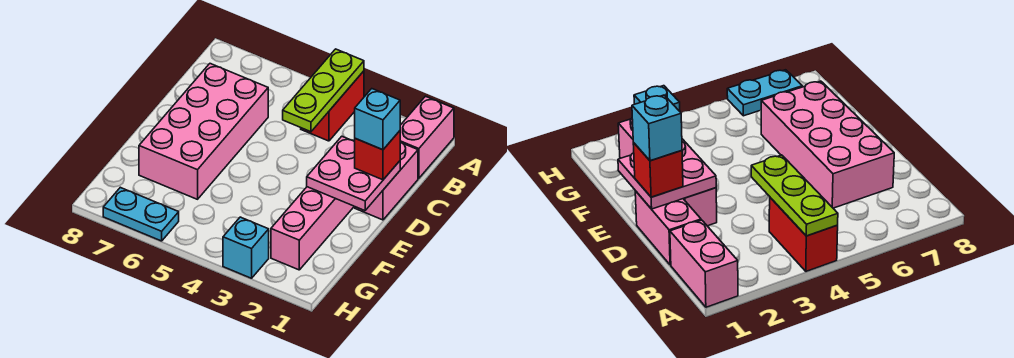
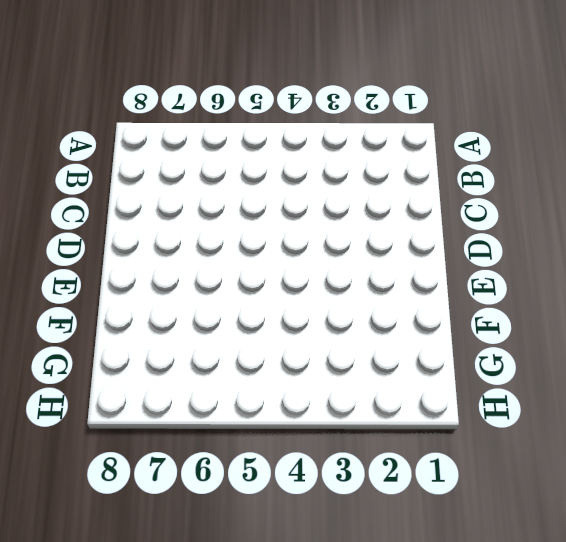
none -> pink 1x2 brick [400,96,454,178]
none -> red 1x2 brick [301,71,364,141]

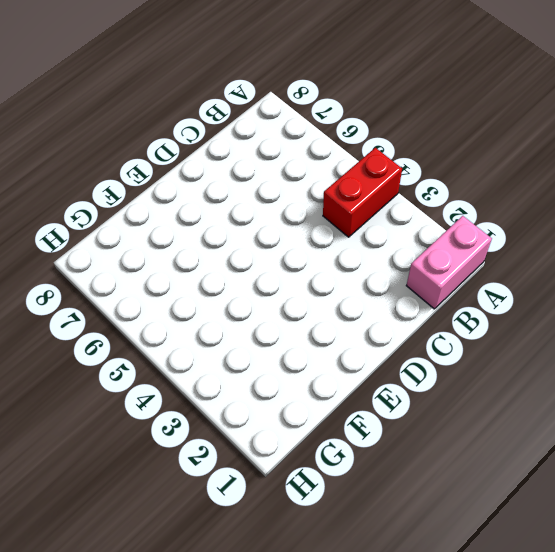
none -> pink 1x2 brick [355,142,418,220]
none -> pink 2x4 brick [139,64,268,199]

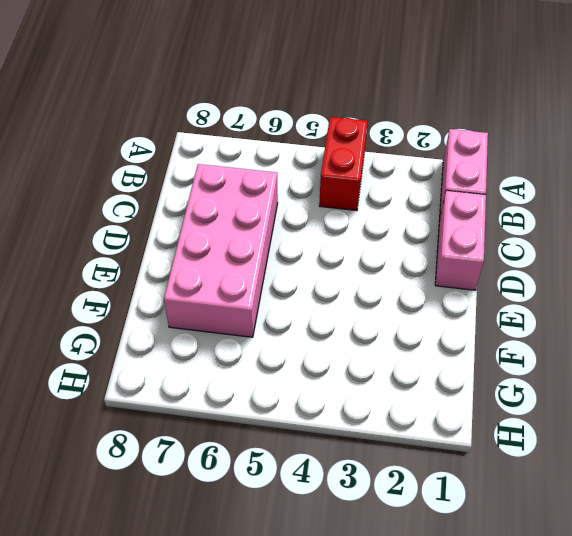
none -> pink 1x4 brick [271,187,354,270]
none -> cyan 1x1 brick [223,217,269,278]

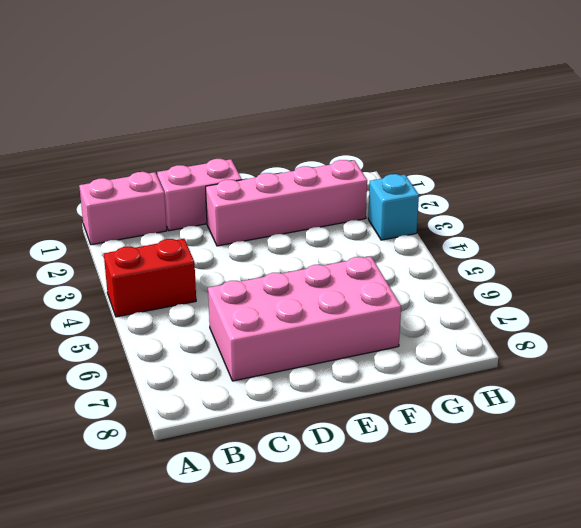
none -> cyan 1x2 plate [103,187,179,241]
none -> lime 1x3 plate [283,49,364,132]

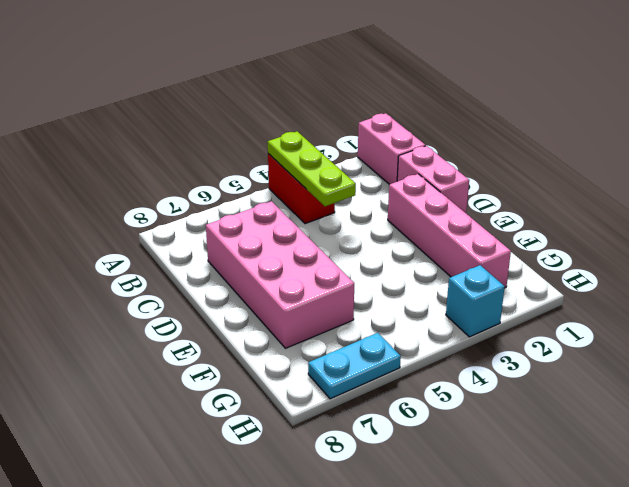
none -> pink 2x2 plate [307,136,400,211]
none -> red 1x1 brick [355,131,400,180]

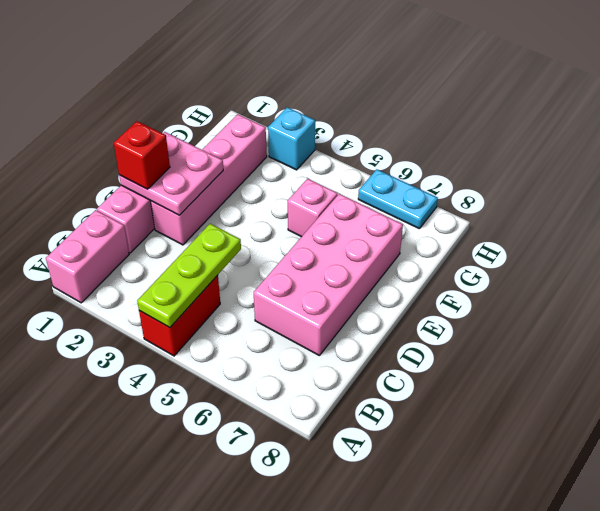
pink 1x1 brick [288,179,338,237] -> none
none -> cyan 1x1 brick [355,89,400,150]

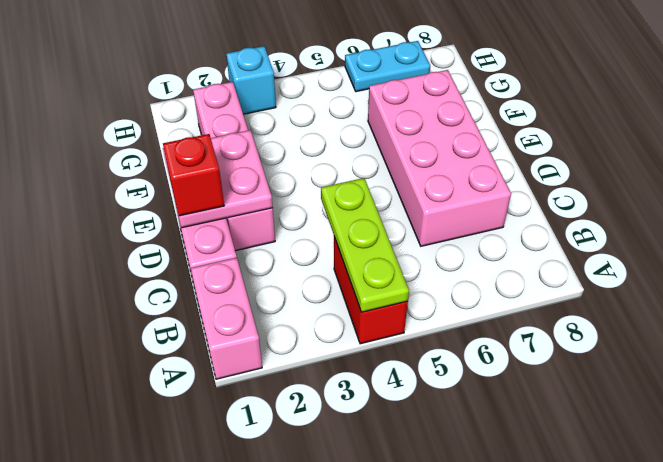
none -> cyan 1x1 brick [355,89,400,150]

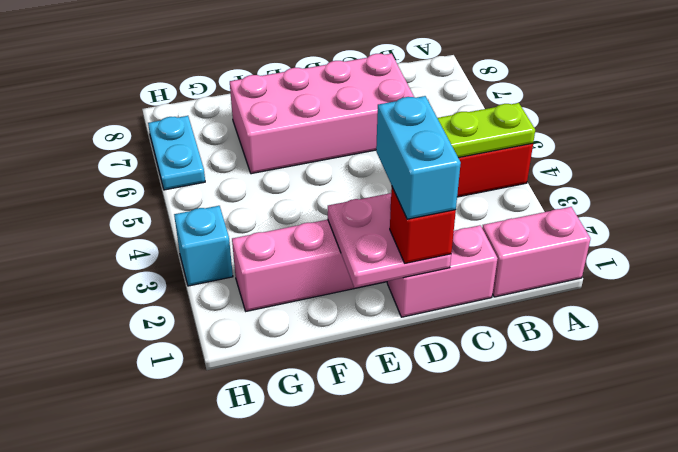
cyan 1x2 brick [376,96,461,219] -> cyan 1x1 brick [355,89,400,150]

